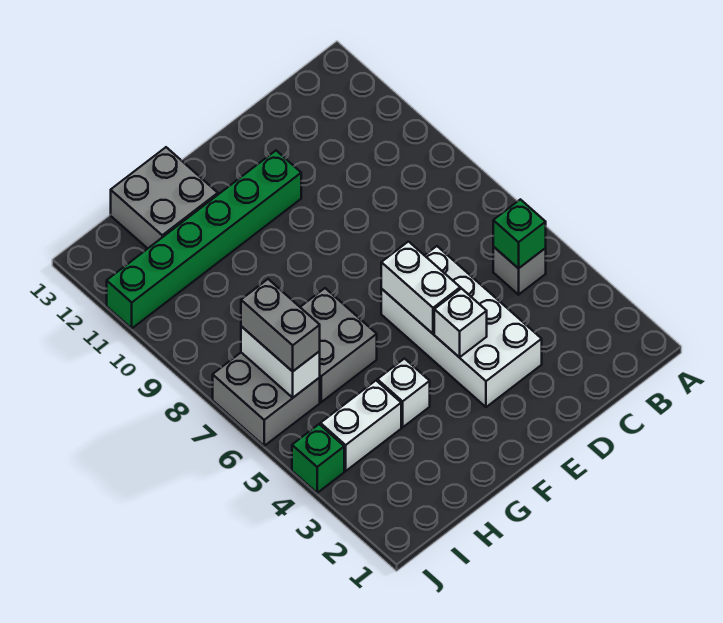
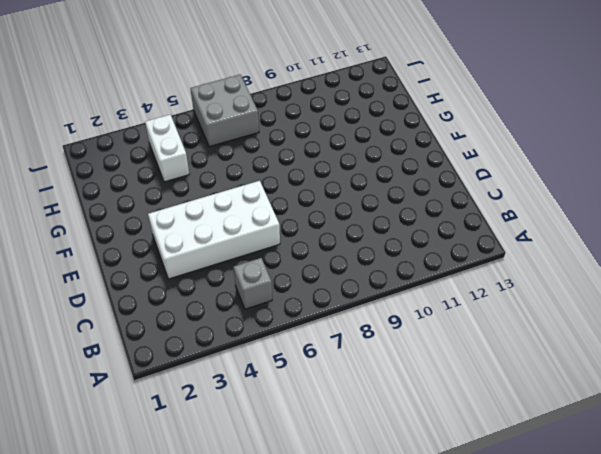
none -> green 1x6 brick [107,151,301,328]
none -> white 1x1 brick [377,359,430,427]
none -> grey 2x2 brick [300,288,377,402]

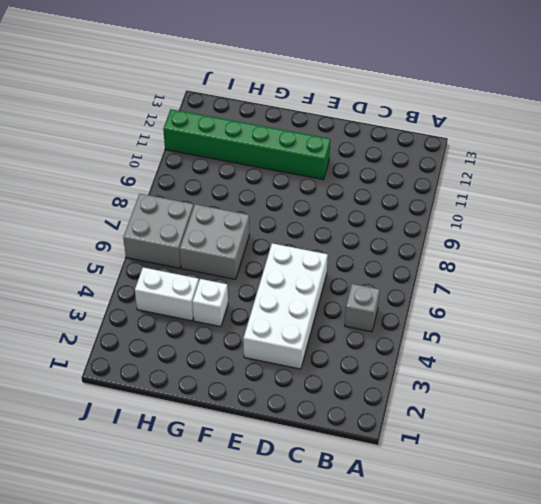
none -> grey 2x2 brick [111,147,218,248]
none -> green 1x1 brick [292,424,344,493]
none -> green 1x1 brick [493,199,546,269]

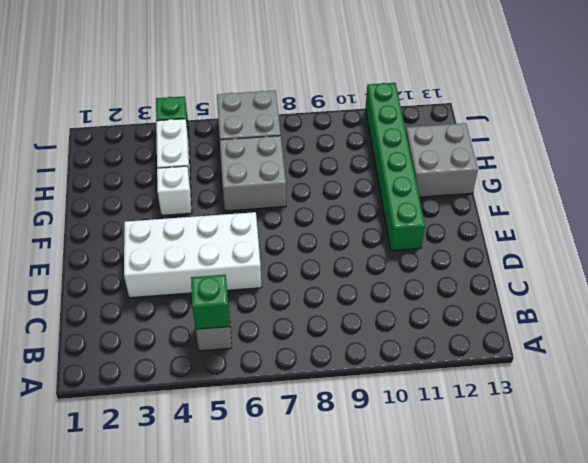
none -> white 1x1 brick [434,289,487,358]
none -> white 1x2 brick [381,242,460,334]
none -> white 1x2 brick [241,326,320,398]

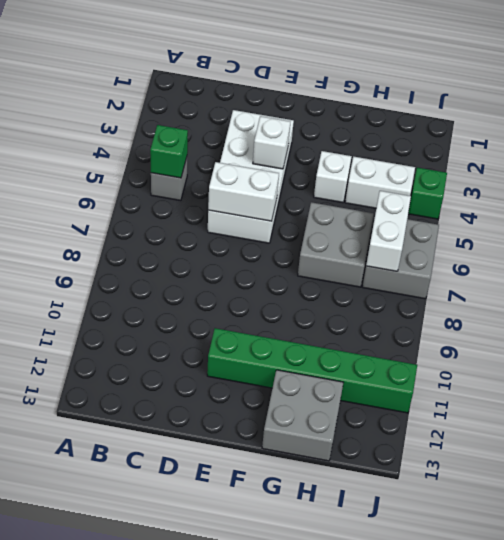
white 1x2 brick [208,162,279,221] -> white 1x2 brick turned to [381,242,460,334]
none -> grey 1x2 brick [241,279,320,371]

